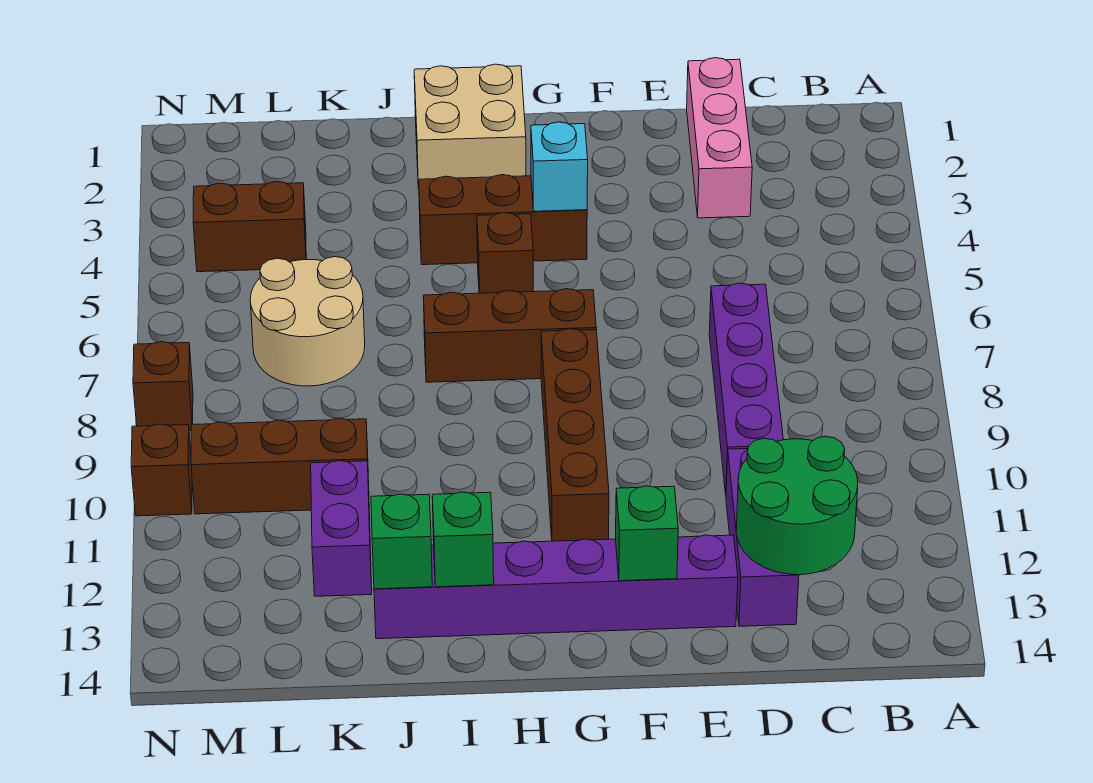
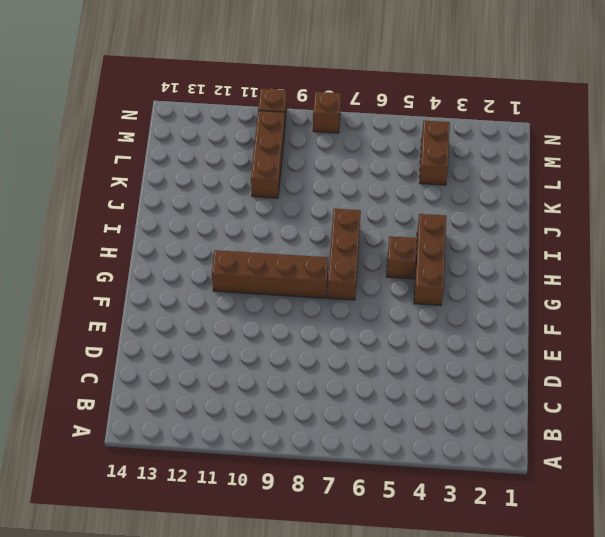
none -> pink 1x3 brick [687,58,752,218]
none -> purple 1x4 brick [709,283,783,494]
none -> purple 1x3 brick [726,449,799,626]

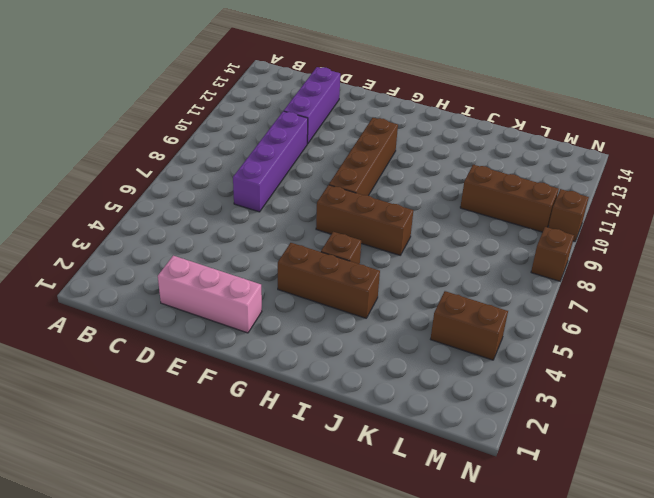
pink 1x3 brick [158,256,262,333] -> pink 1x3 brick turned to [687,58,752,218]
none -> purple 1x6 brick [374,535,738,639]
none -> tan 2x2 brick [414,64,526,189]
none -> tan 2x2 round brick [250,257,365,386]

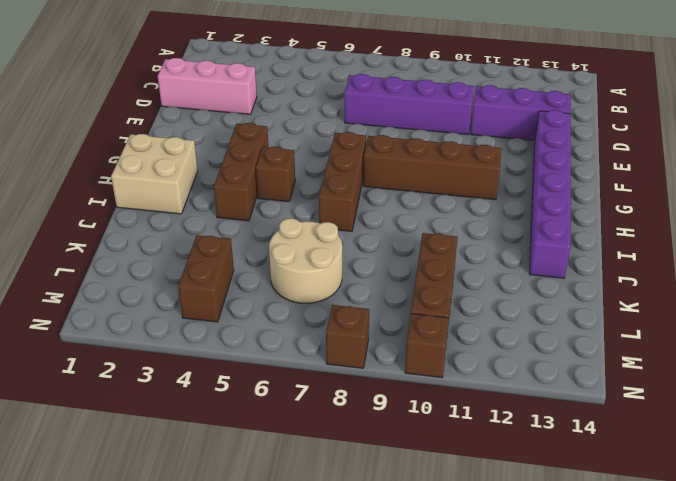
none -> purple 1x2 brick [311,461,372,596]
none -> green 2x2 round brick [736,437,858,575]
none -> green 1x1 brick [616,486,678,581]

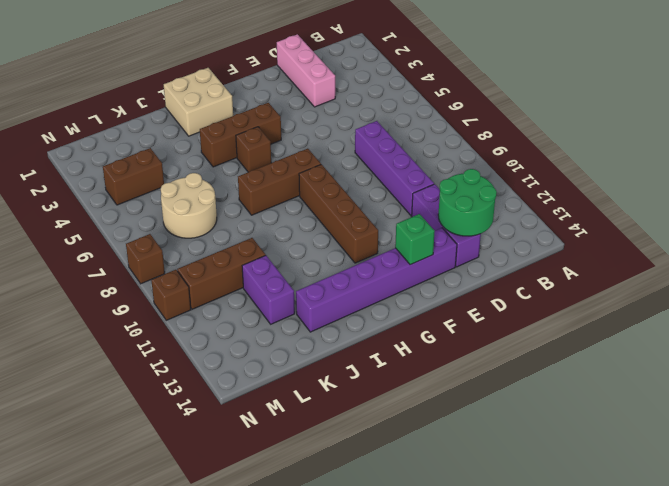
none -> cyan 1x1 brick [531,122,588,211]
none -> green 1x1 brick [432,492,494,587]
none -> green 1x1 brick [371,494,432,589]

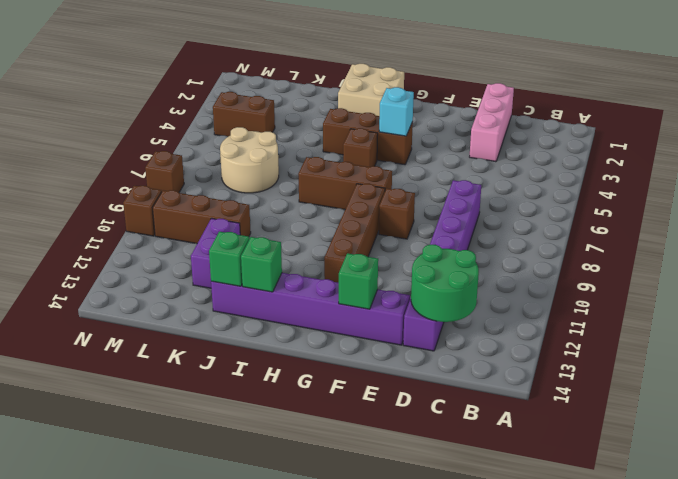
brown 1x1 brick [379,189,415,239] -> none

